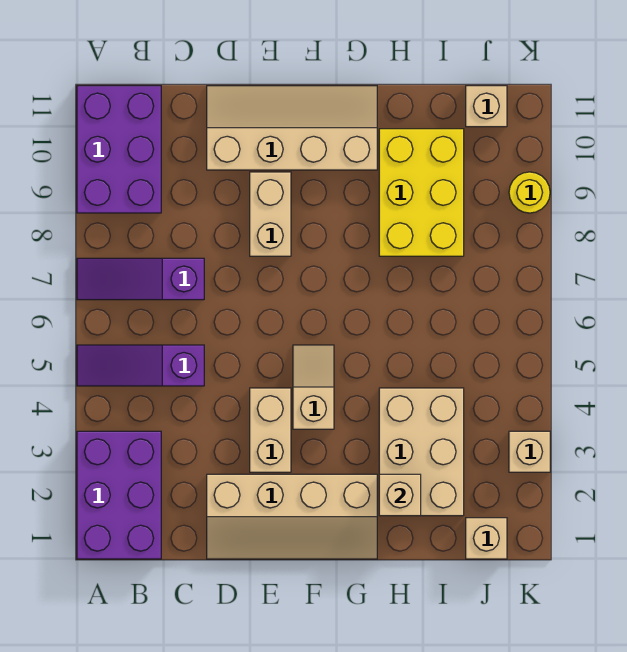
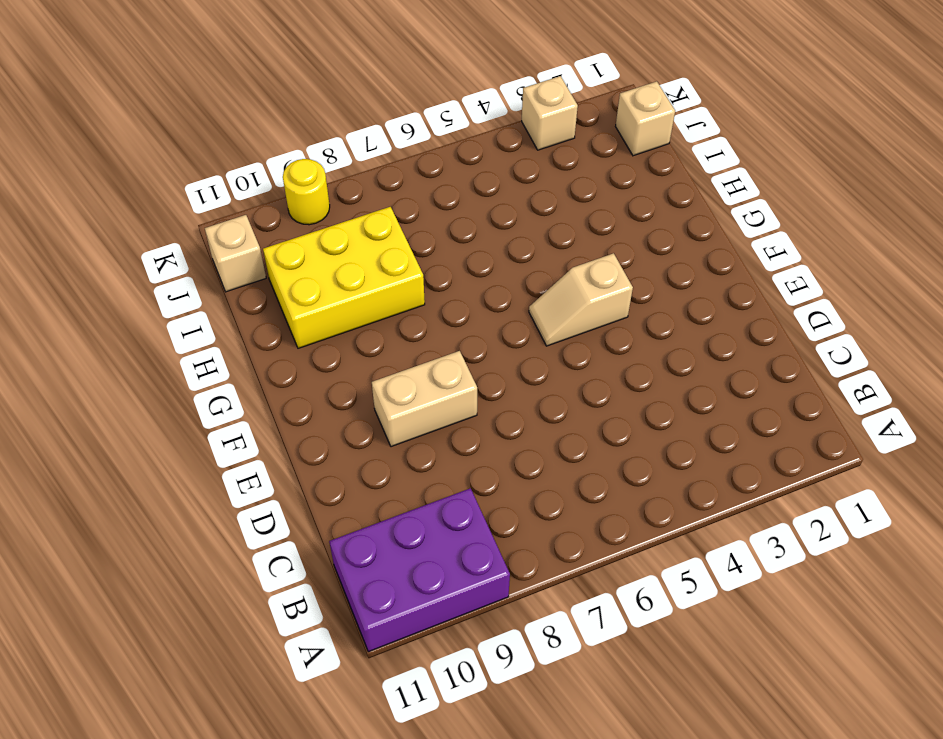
none -> purple 2x3 brick [77,431,161,559]
none -> purple 1x3 slope [77,345,204,386]
none -> purple 1x3 slope [77,258,204,300]

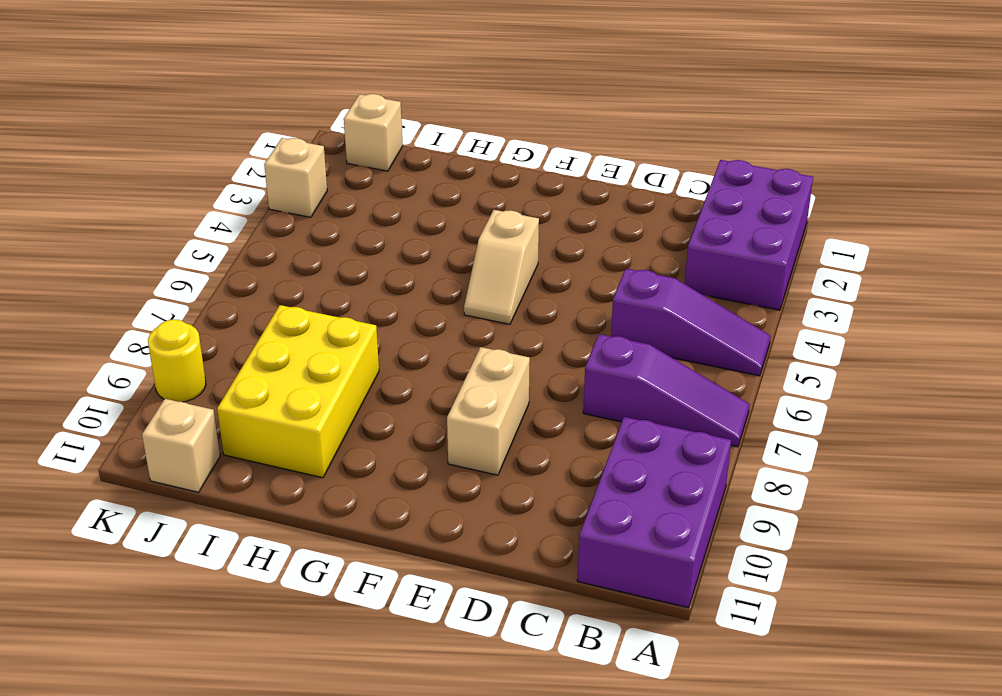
none -> tan 2x4 slope [207,474,377,559]
none -> tan 2x4 slope [207,86,377,170]
none -> tan 1x2 brick [250,388,291,472]

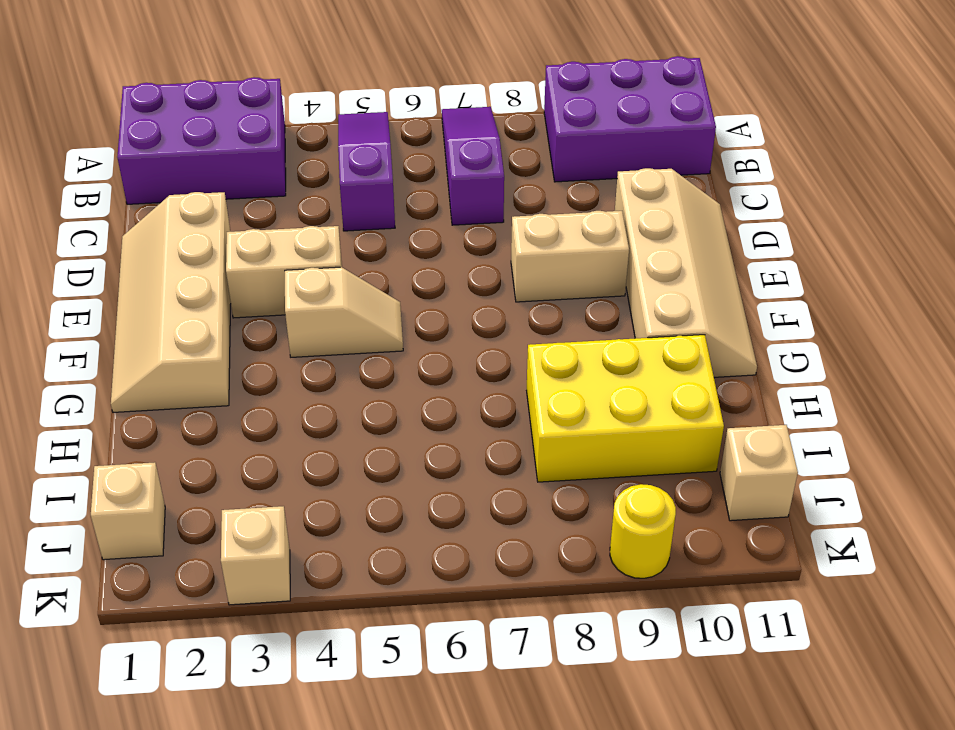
none -> tan 2x3 brick [379,388,464,516]
none -> tan 1x1 brick [379,474,421,516]

